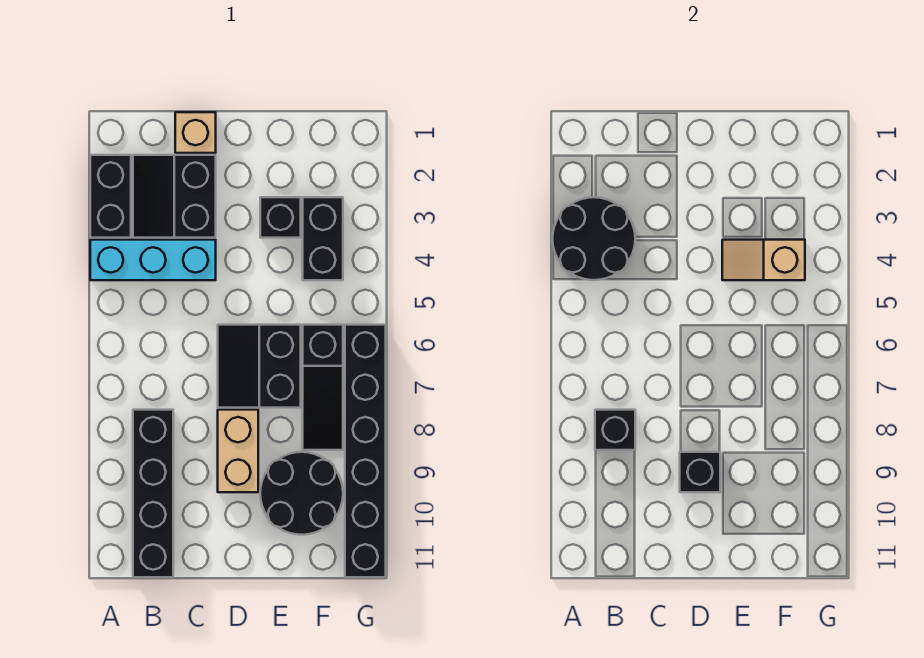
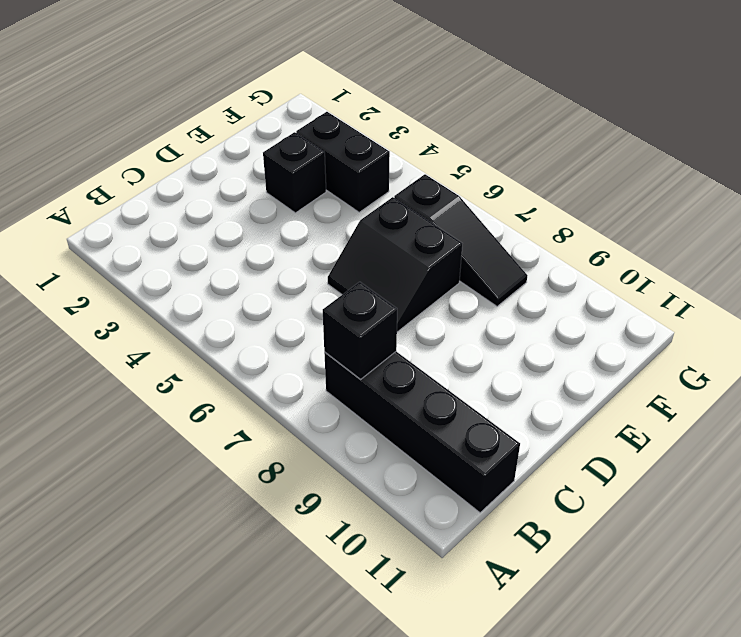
none -> black 1x2 brick [90,155,131,238]
none -> cyan 1x3 brick [90,240,216,280]
none -> black 2x2 slope [133,155,216,238]

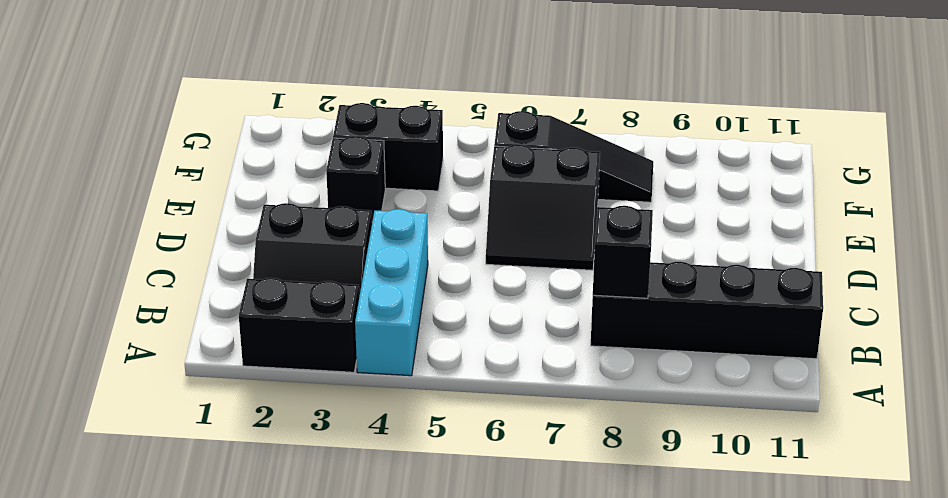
none -> tan 1x1 brick [175,112,216,153]
none -> tan 1x2 brick [218,410,258,492]
none -> black 2x2 round brick [260,452,343,535]

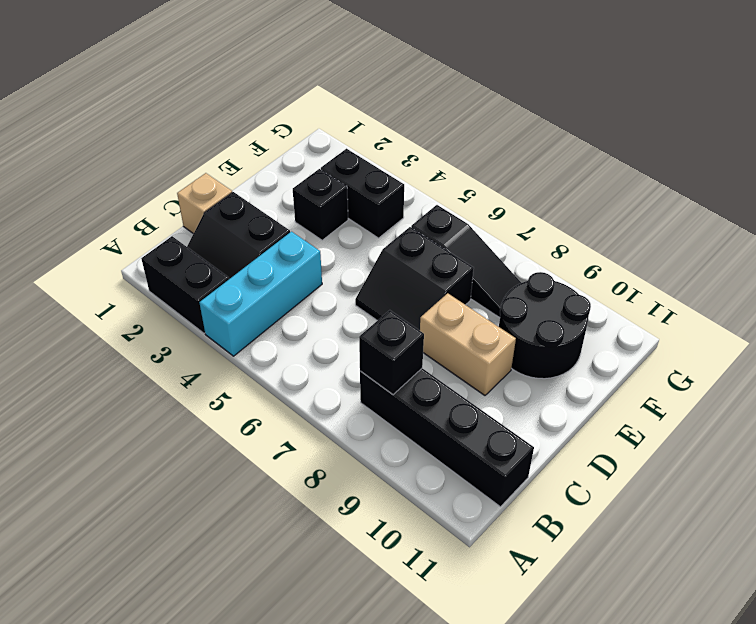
none -> black 1x6 brick [345,325,386,577]
none -> black 2x2 round brick [553,197,635,280]
none -> black 1x1 brick [680,452,720,492]

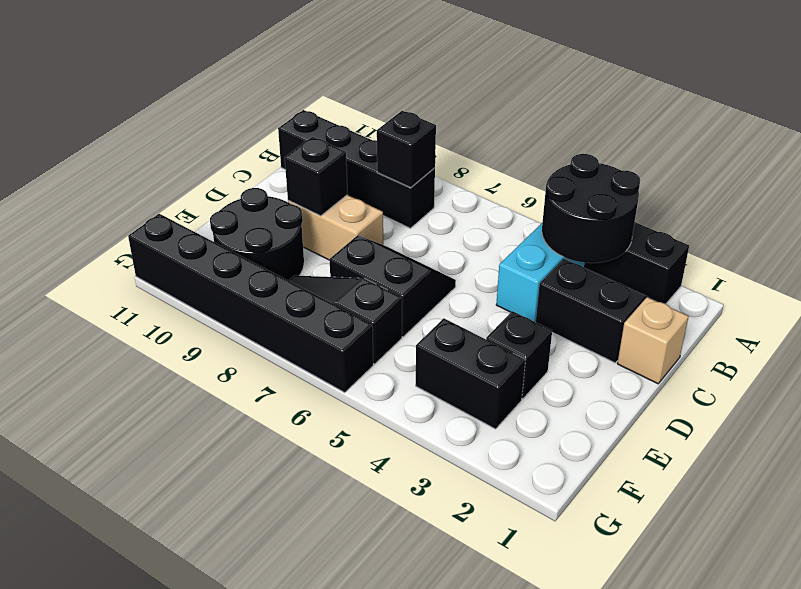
none -> tan 1x2 slope [722,240,805,280]

